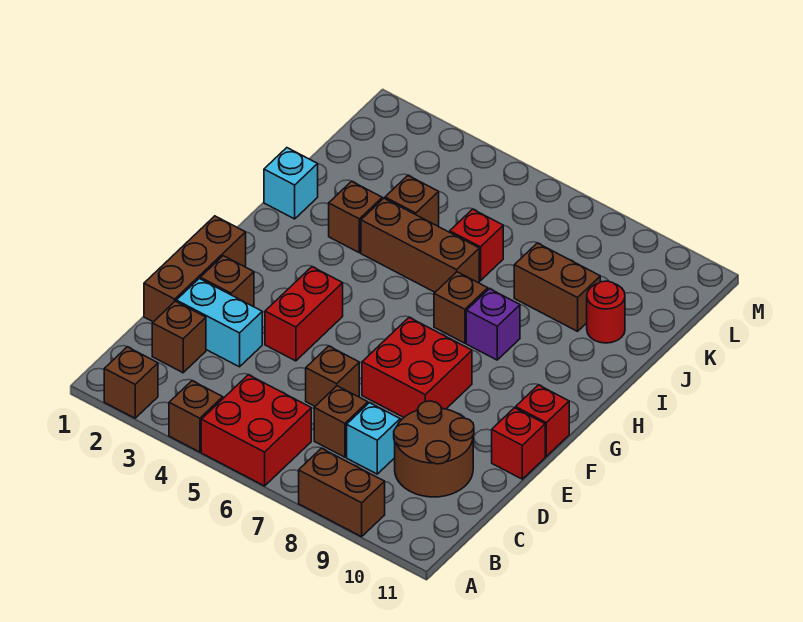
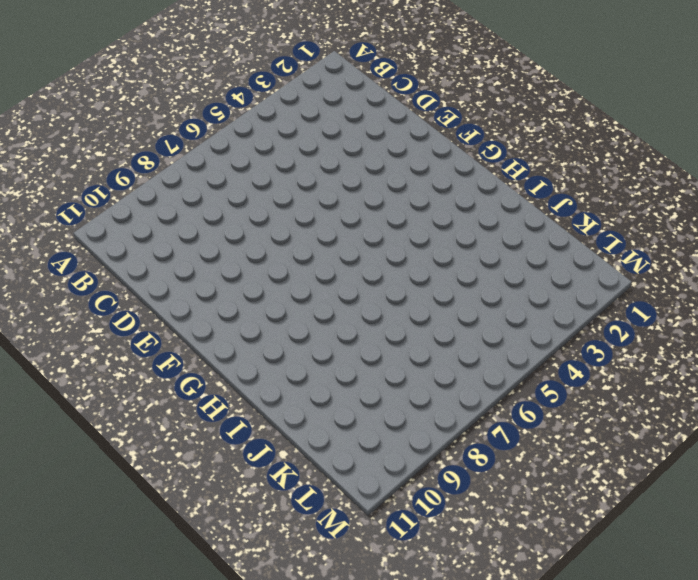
none -> brown 1x1 brick [104,347,158,418]
none -> brown 1x1 brick [169,381,223,452]
none -> red 2x2 brick [201,375,311,486]

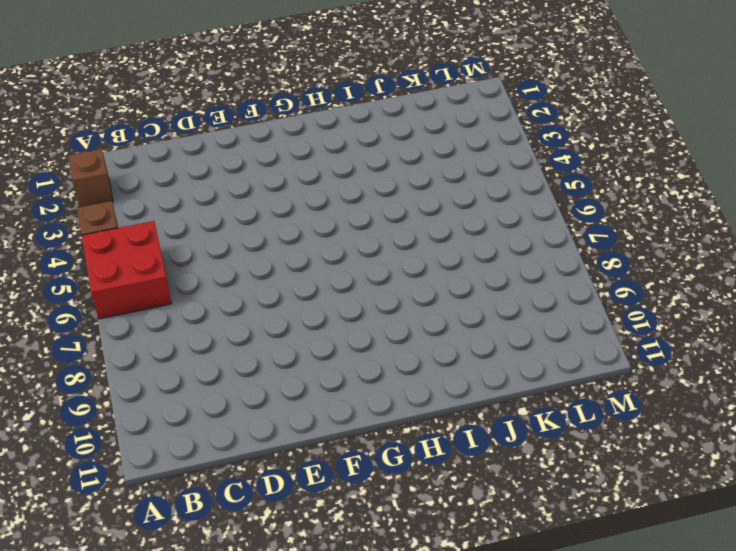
none -> brown 1x2 brick [299,448,385,537]
none -> brown 1x1 brick [152,301,206,373]
none -> brown 1x1 brick [314,386,368,457]

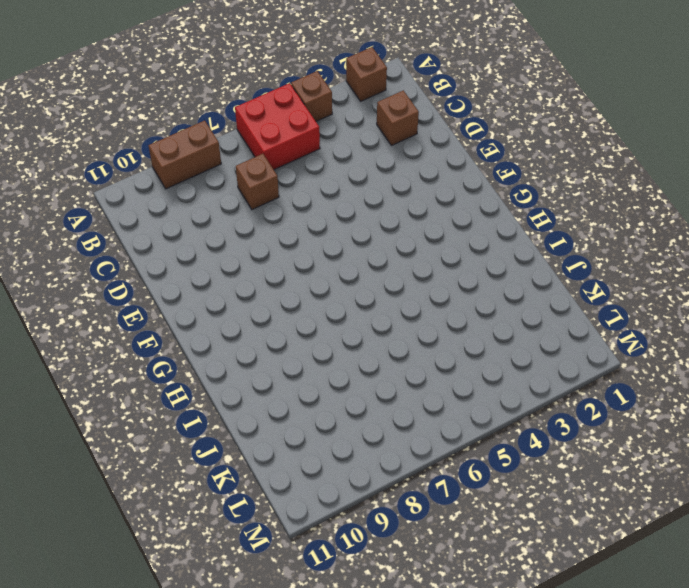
none -> cyan 1x1 brick [347,403,400,474]
none -> brown 2x2 round brick [394,401,474,497]
none -> brown 1x3 brick [144,216,246,322]

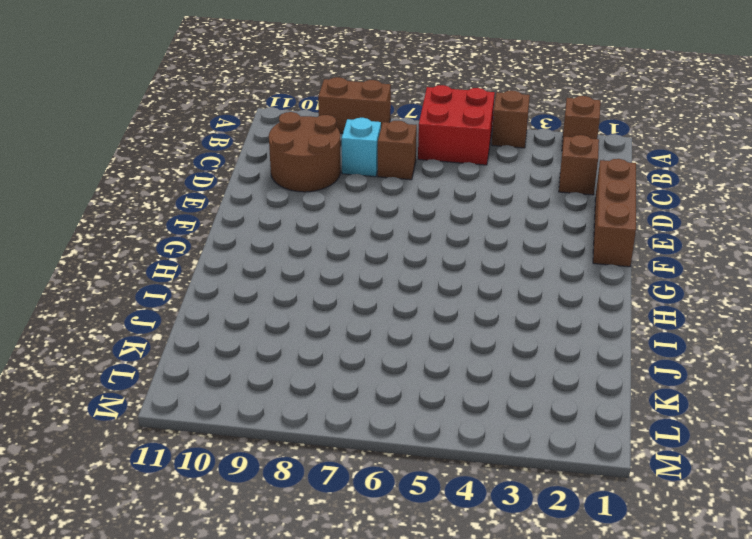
none -> cyan 1x2 brick [176,278,262,367]
none -> brown 1x1 brick [306,346,359,406]
none -> brown 1x1 brick [200,256,254,306]

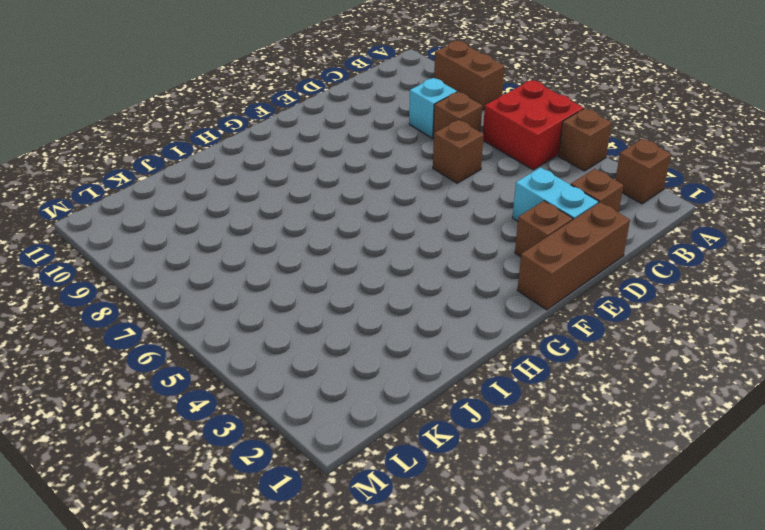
none -> brown 2x2 round brick [394,401,474,497]
none -> red 1x2 brick [265,267,343,361]
none -> red 2x2 brick [362,317,472,417]

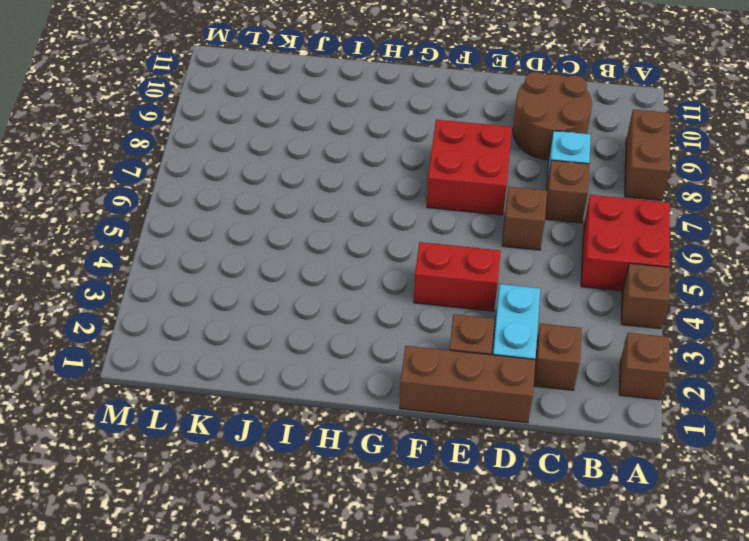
none -> red 1x1 brick [492,408,545,479]
none -> red 1x1 brick [516,385,569,456]
none -> brown 1x1 brick [434,272,488,343]

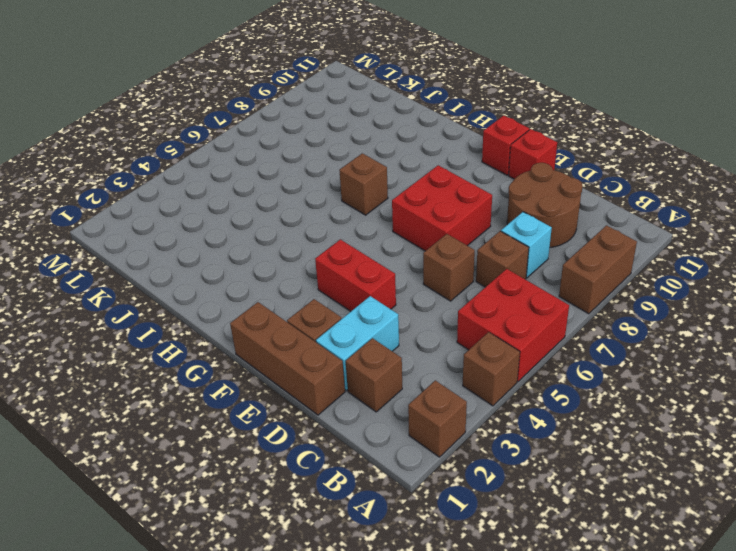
none -> purple 1x1 brick [466,289,520,360]
none -> cyan 1x1 brick [264,148,318,219]
none -> brown 1x1 brick [329,181,382,253]

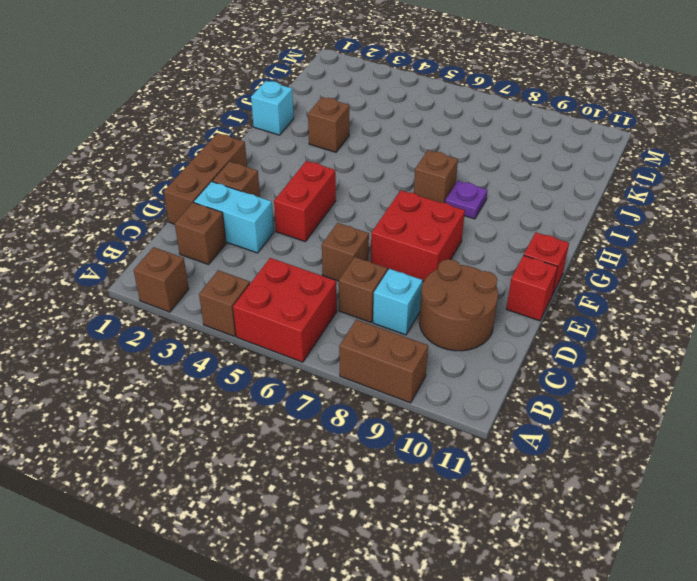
purple 1x1 plate [445,181,488,219] -> purple 1x1 brick [466,289,520,360]
none -> brown 1x3 brick [361,198,479,292]
none -> brown 1x1 brick [385,175,439,226]
none -> red 1x1 brick [450,209,503,281]

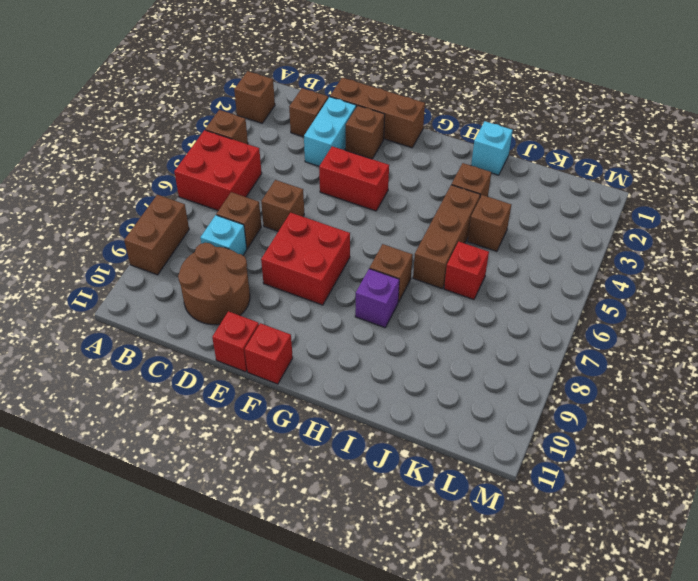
none -> brown 1x2 brick [514,243,600,331]
none -> red 1x1 round brick [587,281,625,343]

